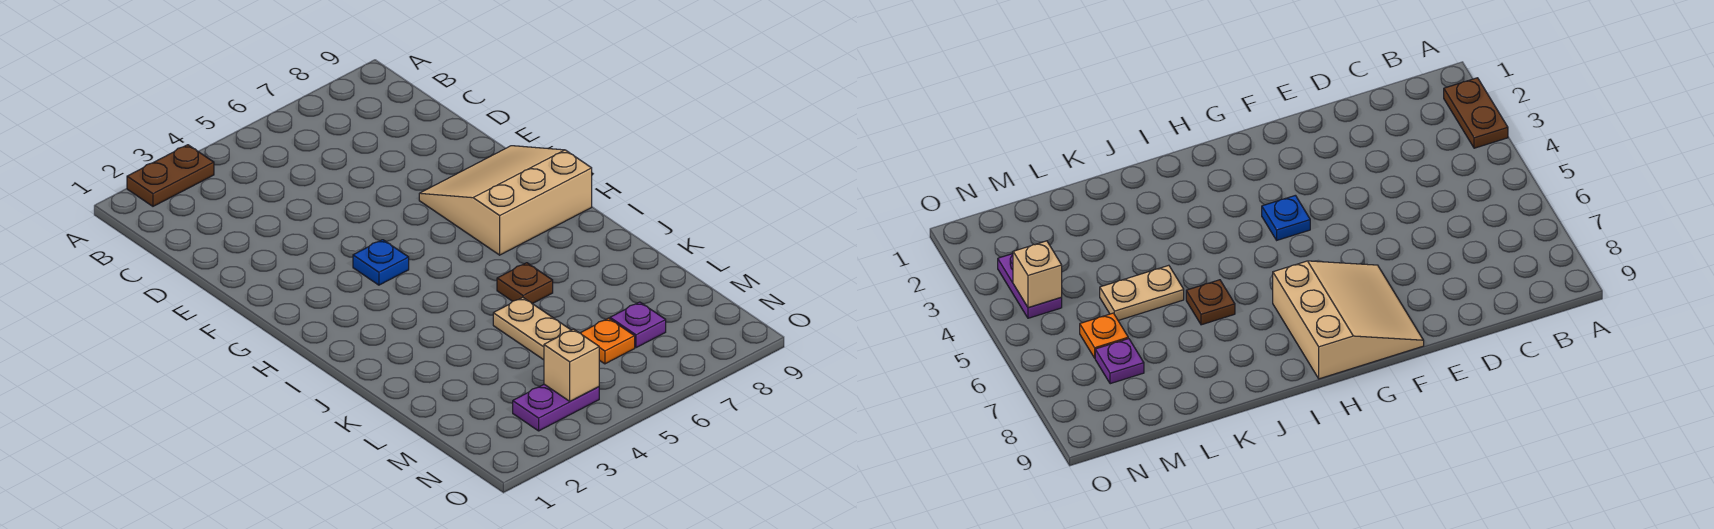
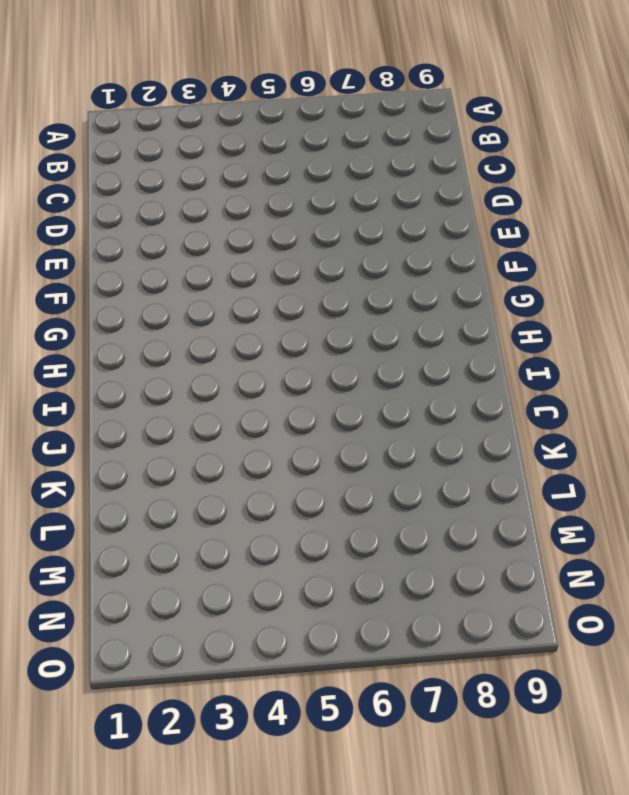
none -> brown 1x2 plate [127,145,214,206]
none -> tan 3x3 slope [419,146,592,255]

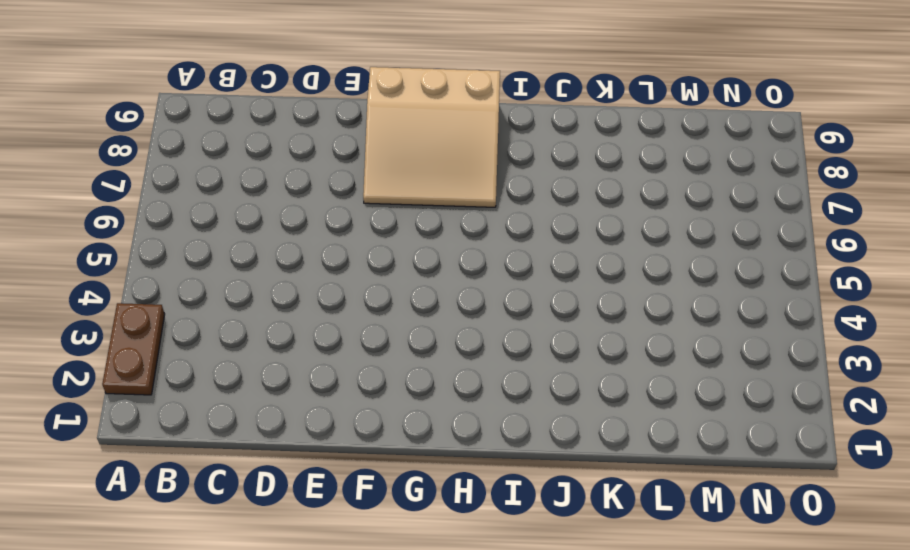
tan 3x3 slope [363,67,500,207] -> tan 3x3 slope turned to [419,146,592,255]
none -> blue 1x1 plate [353,240,409,285]
none -> brown 1x1 plate [497,263,553,304]

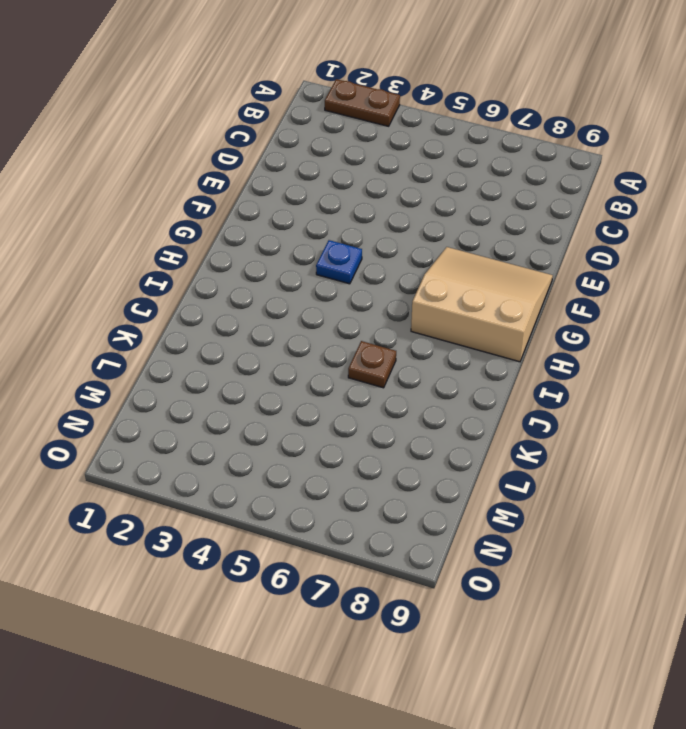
none -> tan 1x2 plate [493,297,571,360]
none -> orange 1x1 plate [581,318,635,364]

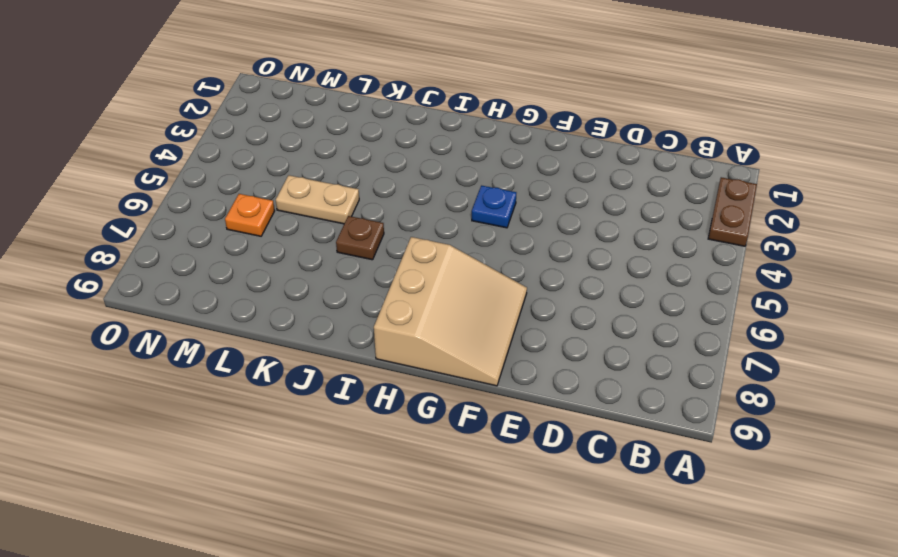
none -> purple 1x1 plate [610,302,666,348]
none -> purple 1x2 plate [513,384,599,431]

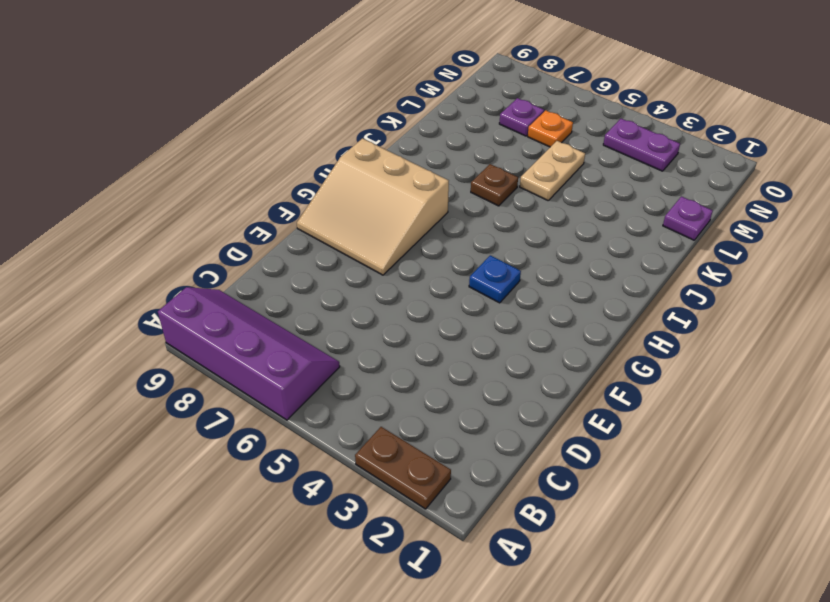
purple 2x4 slope [158,287,340,420] -> none
purple 1x1 plate [663,197,713,240] -> none
none -> tan 1x1 brick [544,329,599,401]

